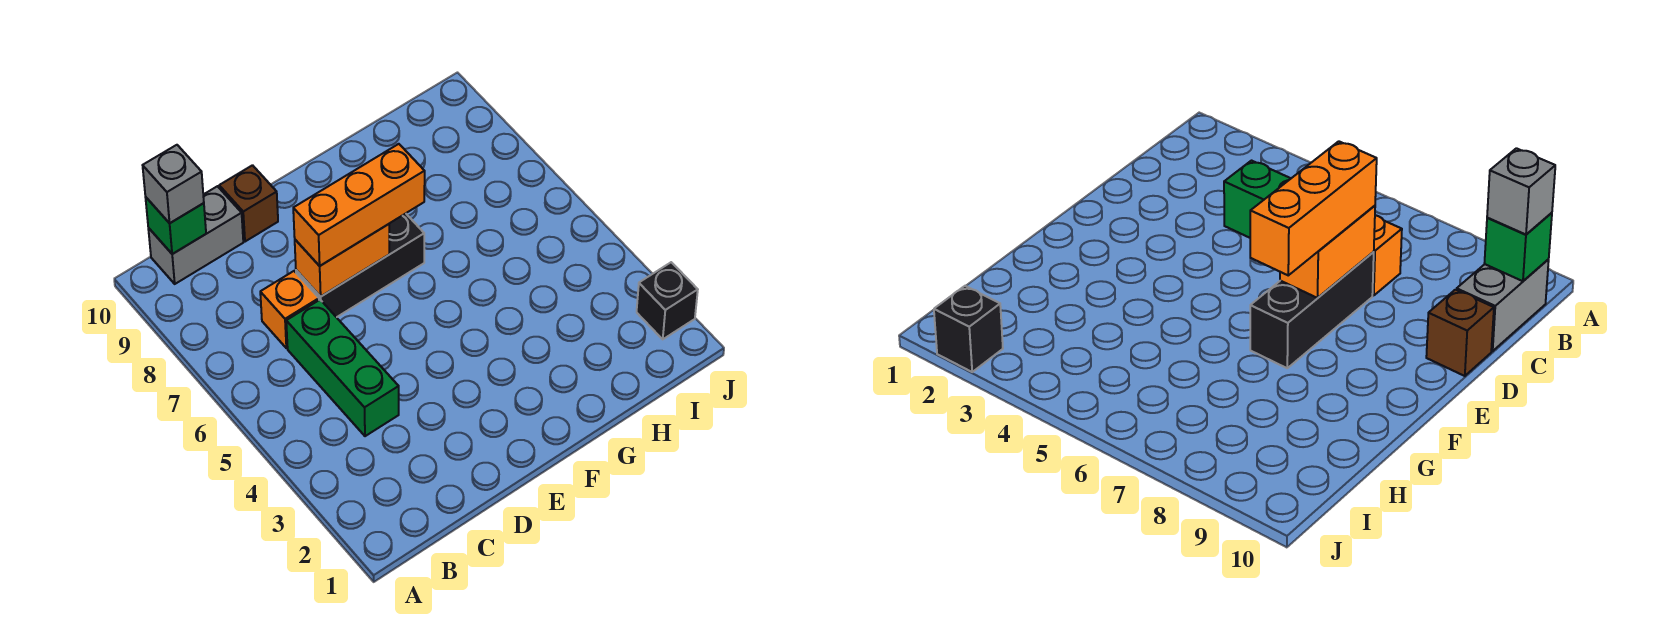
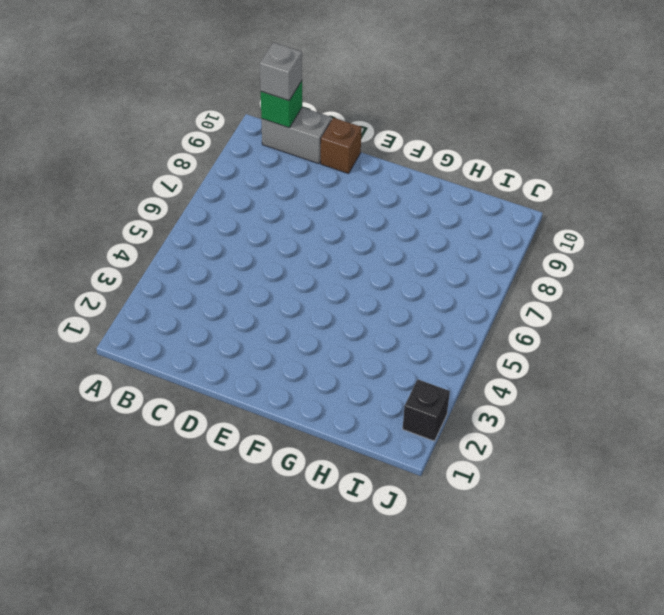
none -> green 1x3 brick [286,300,399,436]
none -> orange 1x1 brick [260,271,319,348]

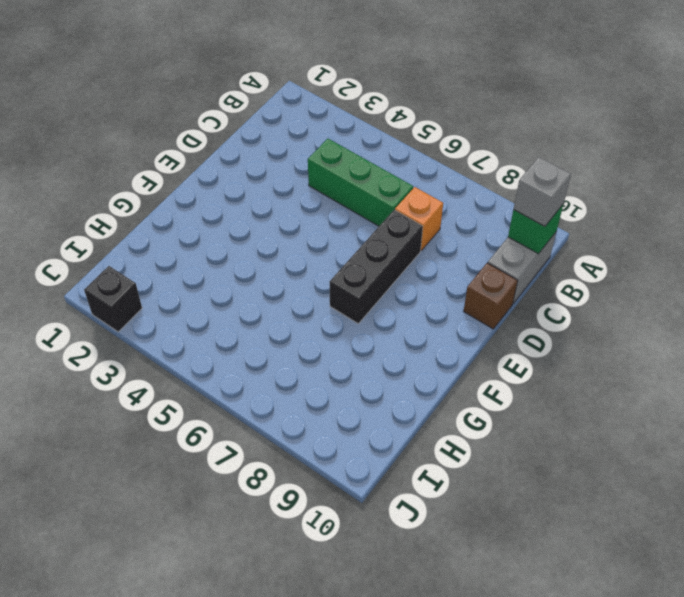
none -> orange 1x2 brick [295,224,389,297]
none -> orange 1x3 brick [293,144,425,266]

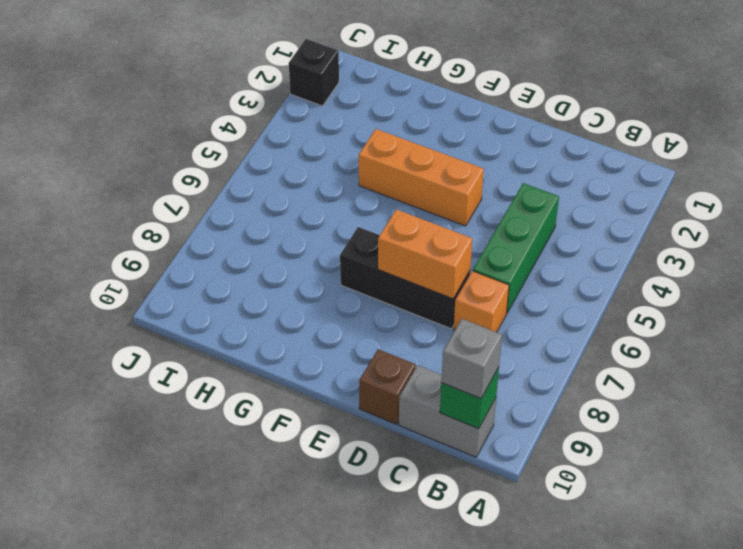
orange 1x3 brick [359,129,484,226] -> orange 1x3 brick moved to [293,144,425,266]

